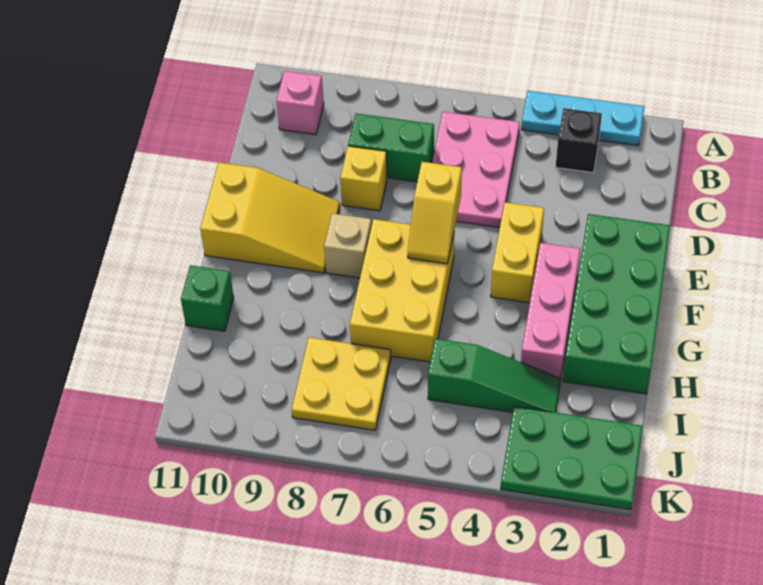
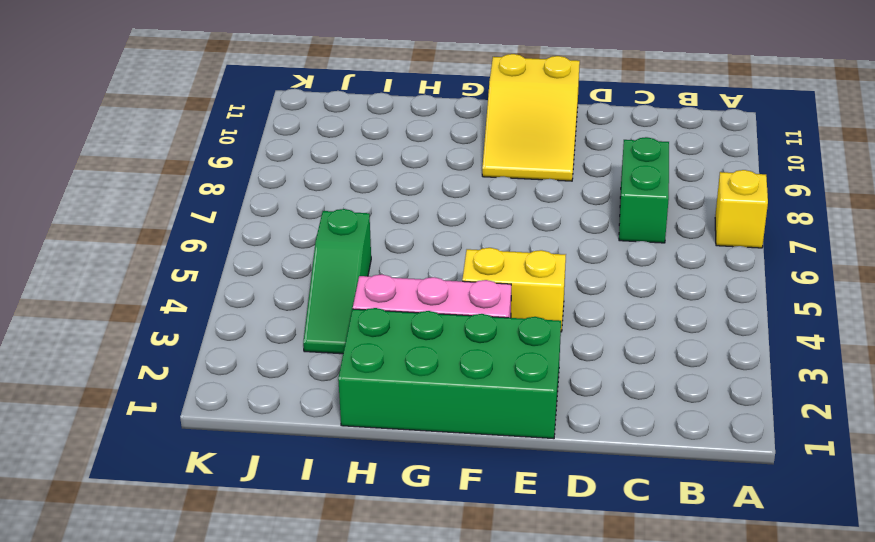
yellow 1x1 brick [715,170,768,248] -> yellow 1x1 brick moved to [340,146,387,211]
none -> cyan 1x3 plate [521,91,644,146]
none -> black 1x1 brick [556,108,602,173]
none -> pink 2x3 plate [432,112,520,228]

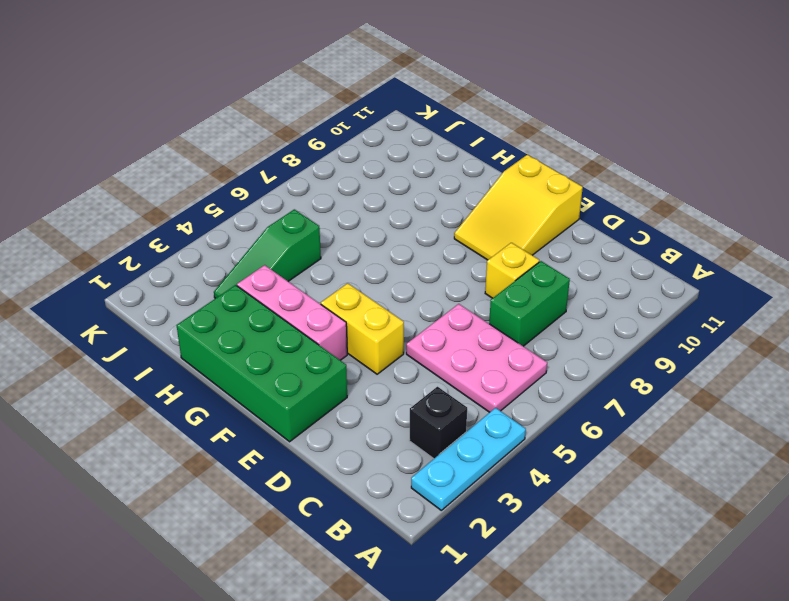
none -> pink 1x1 brick [276,71,324,135]
none -> yellow 2x3 brick [350,219,454,362]
none -> tan 1x1 brick [324,213,372,278]

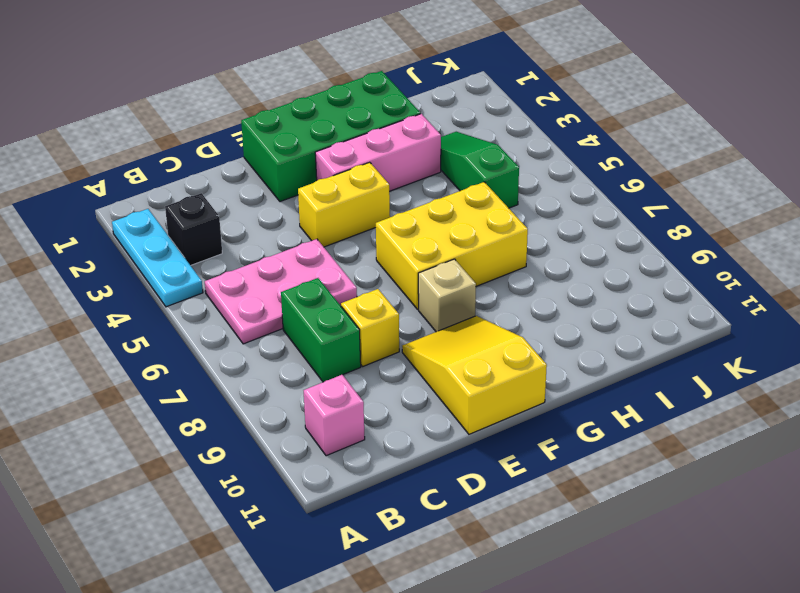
none -> green 1x1 brick [181,265,234,331]
none -> yellow 2x2 plate [292,337,391,430]
none -> green 2x3 plate [501,406,643,510]

